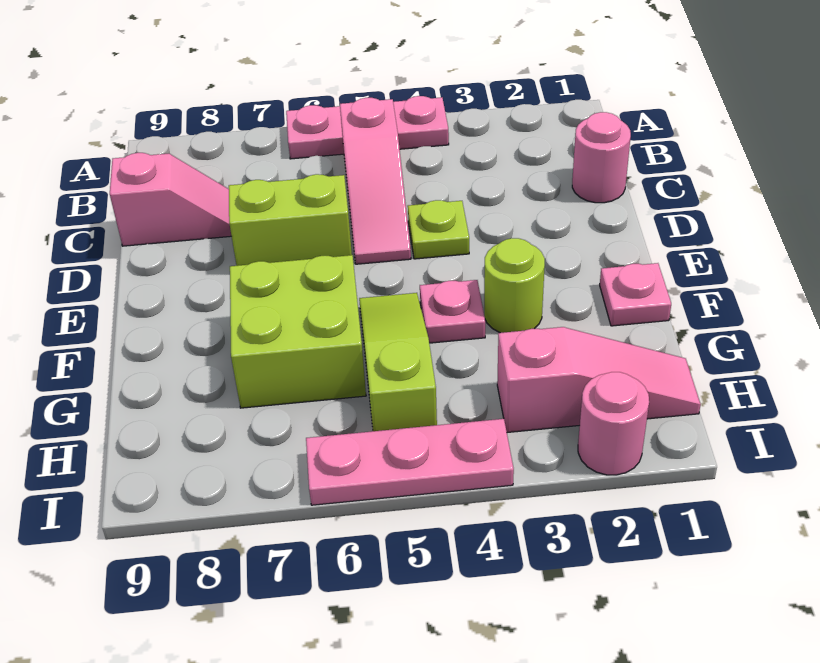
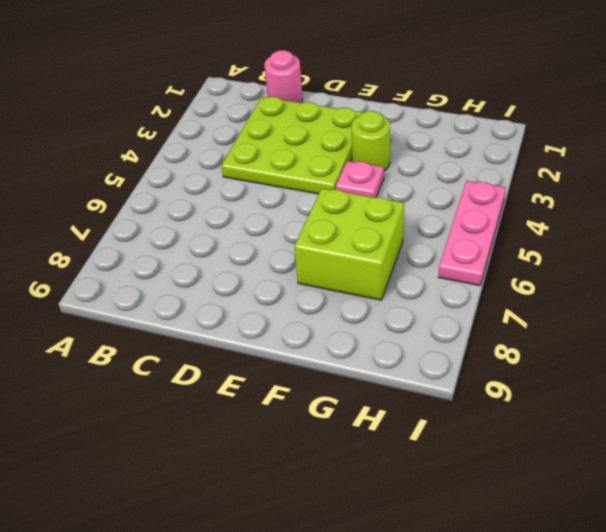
lime 3x3 plate [221,97,364,194] -> lime 1x1 plate [408,200,469,259]
none -> pink 1x3 plate [286,96,449,159]
none -> pink 1x3 slope [340,98,411,264]
none -> pink 1x2 slope [110,153,231,246]

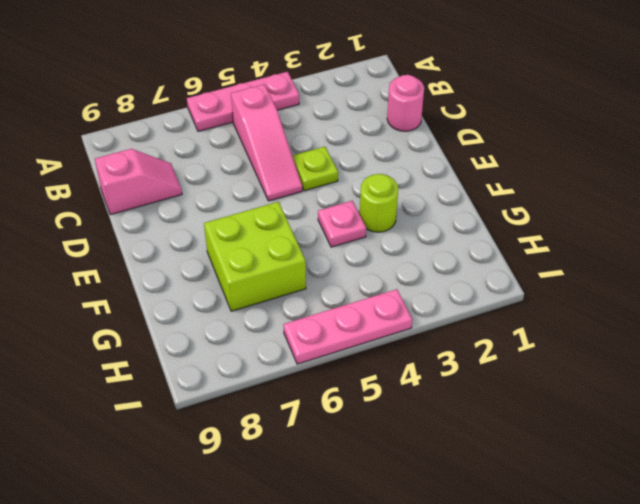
none -> lime 1x2 brick [229,174,352,266]
none -> pink 1x1 plate [600,263,671,326]
none -> lime 1x3 slope [359,293,437,431]

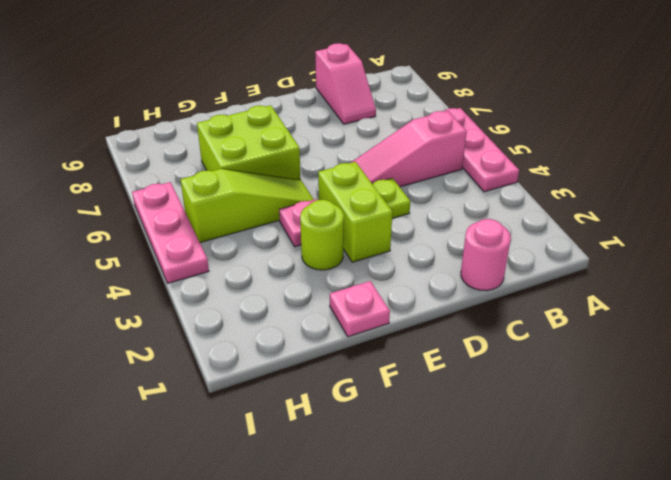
lime 1x2 brick [318,162,392,262] -> lime 1x2 brick moved to [229,174,352,266]
none -> pink 1x3 slope [497,327,701,433]
none -> pink 1x1 round brick [578,372,649,475]

